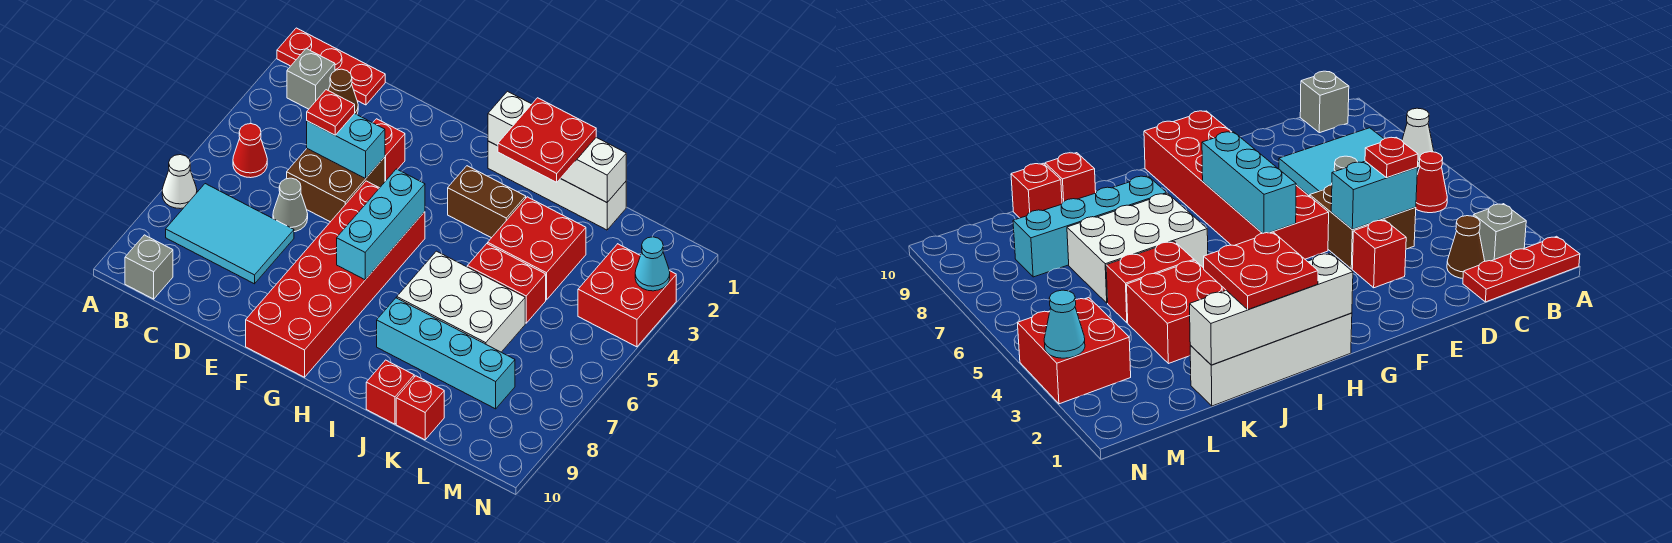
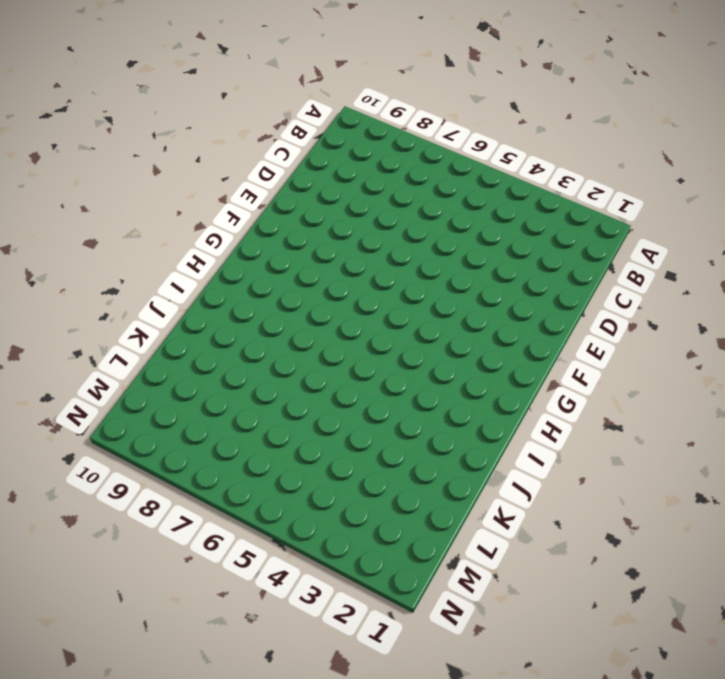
none -> red 1x3 plate [277,28,385,105]
none -> white 1x1 cone [162,155,197,209]
none -> grey 1x1 brick [287,49,335,109]

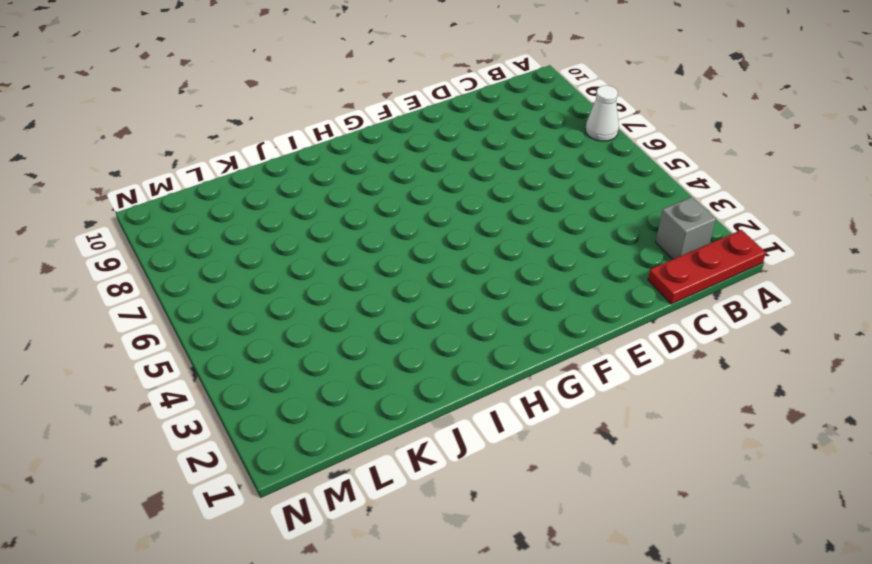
none -> red 1x1 cone [233,124,267,178]
none -> cyan 2x3 tile [166,184,294,284]
none -> grey 1x1 brick [125,235,173,299]

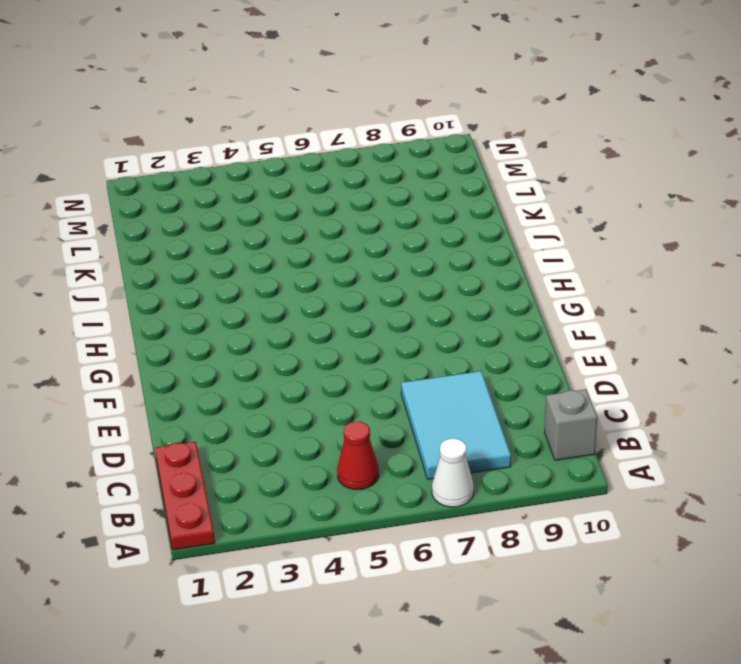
none -> grey 1x1 brick [287,49,335,109]
none -> brown 1x1 cone [328,69,358,114]
none -> brown 2x2 brick [287,149,385,222]

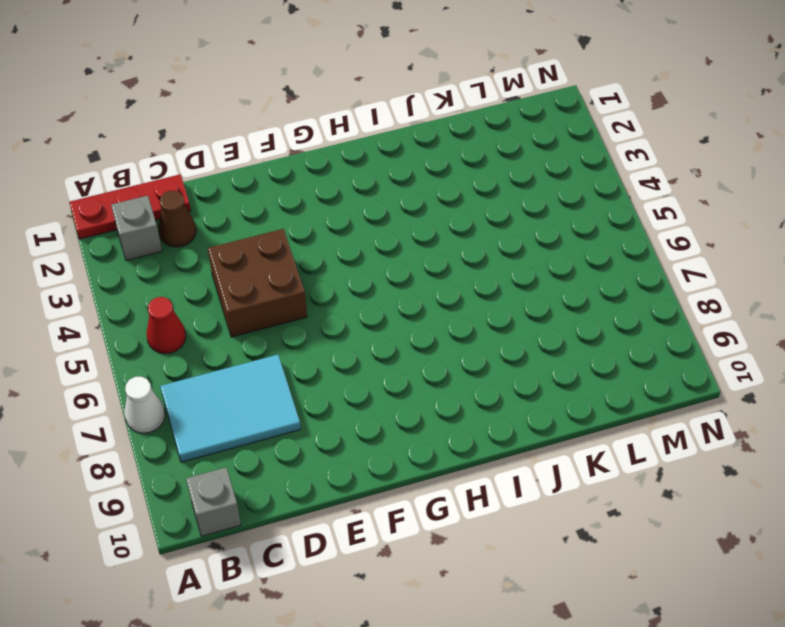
none -> grey 1x1 cone [273,178,308,232]
none -> red 1x1 brick [373,119,405,181]
none -> red 2x6 brick [246,181,425,377]

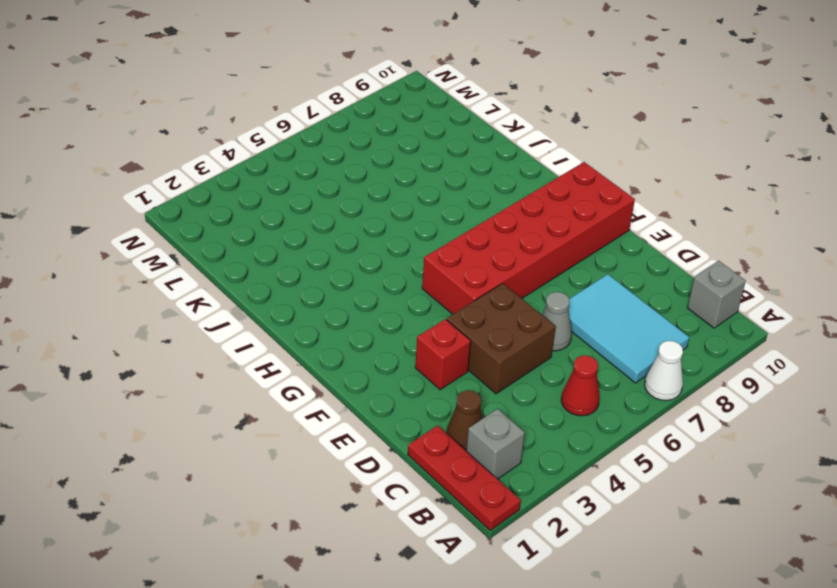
none -> white 1x4 brick [488,141,626,230]
none -> brown 1x2 brick [448,166,526,238]
none -> white 2x3 brick [397,251,525,352]

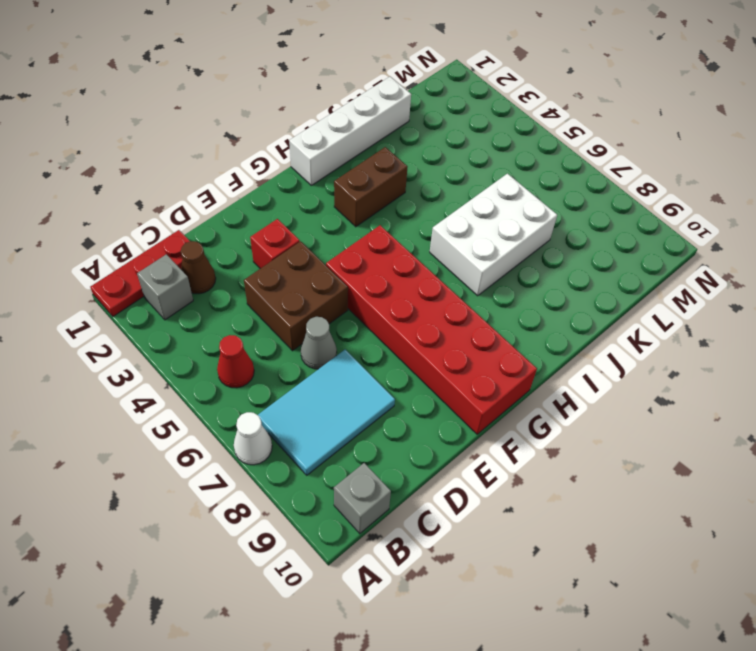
none -> cyan 1x4 brick [377,298,515,409]
none -> red 2x2 brick [488,197,586,300]
none -> red 1x2 brick [467,244,546,323]

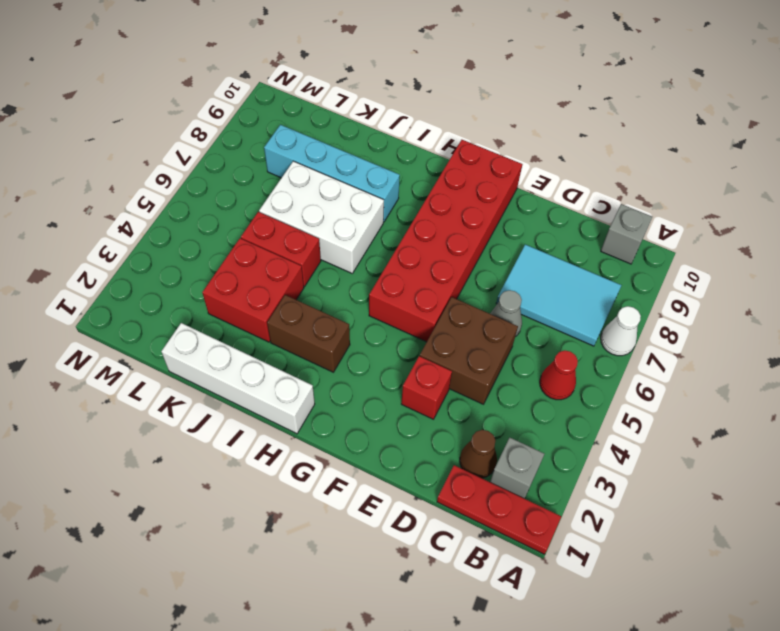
none -> red 1x1 brick [366,360,414,424]
none -> red 1x1 brick [396,376,444,440]
none -> red 2x2 brick [578,244,676,347]

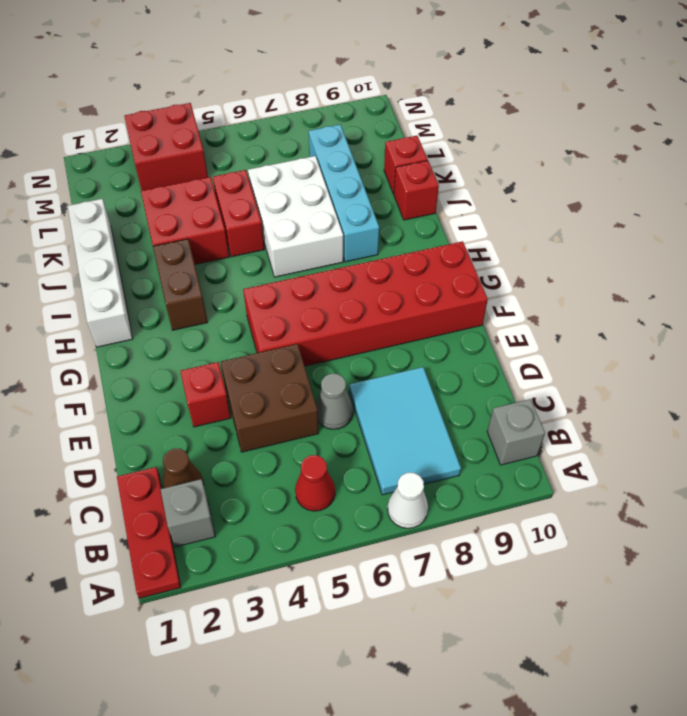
none -> cyan 1x2 brick [307,114,385,178]
none -> cyan 1x3 brick [337,169,425,280]
none -> white 1x4 brick [488,91,626,202]

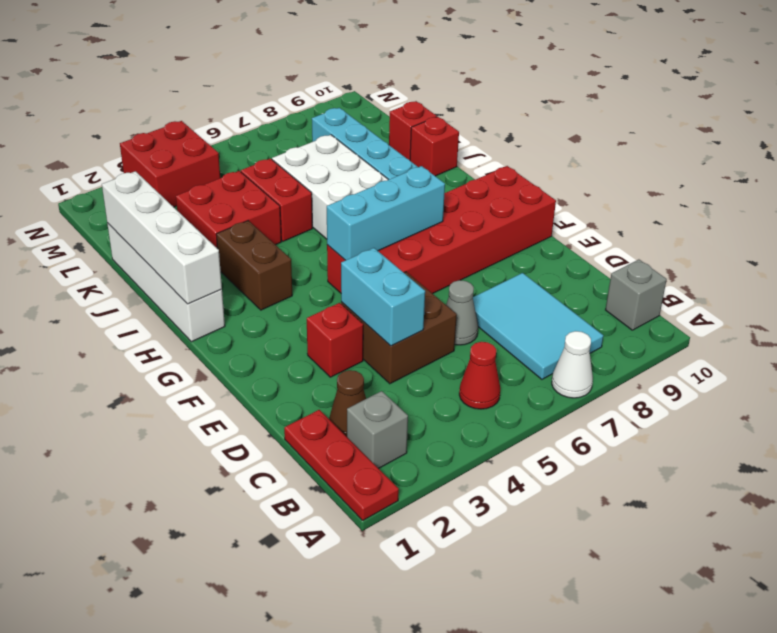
none -> cyan 1x1 cone [635,237,670,291]
none -> red 1x1 plate [307,90,355,135]
none -> red 2x2 plate [498,98,596,182]

